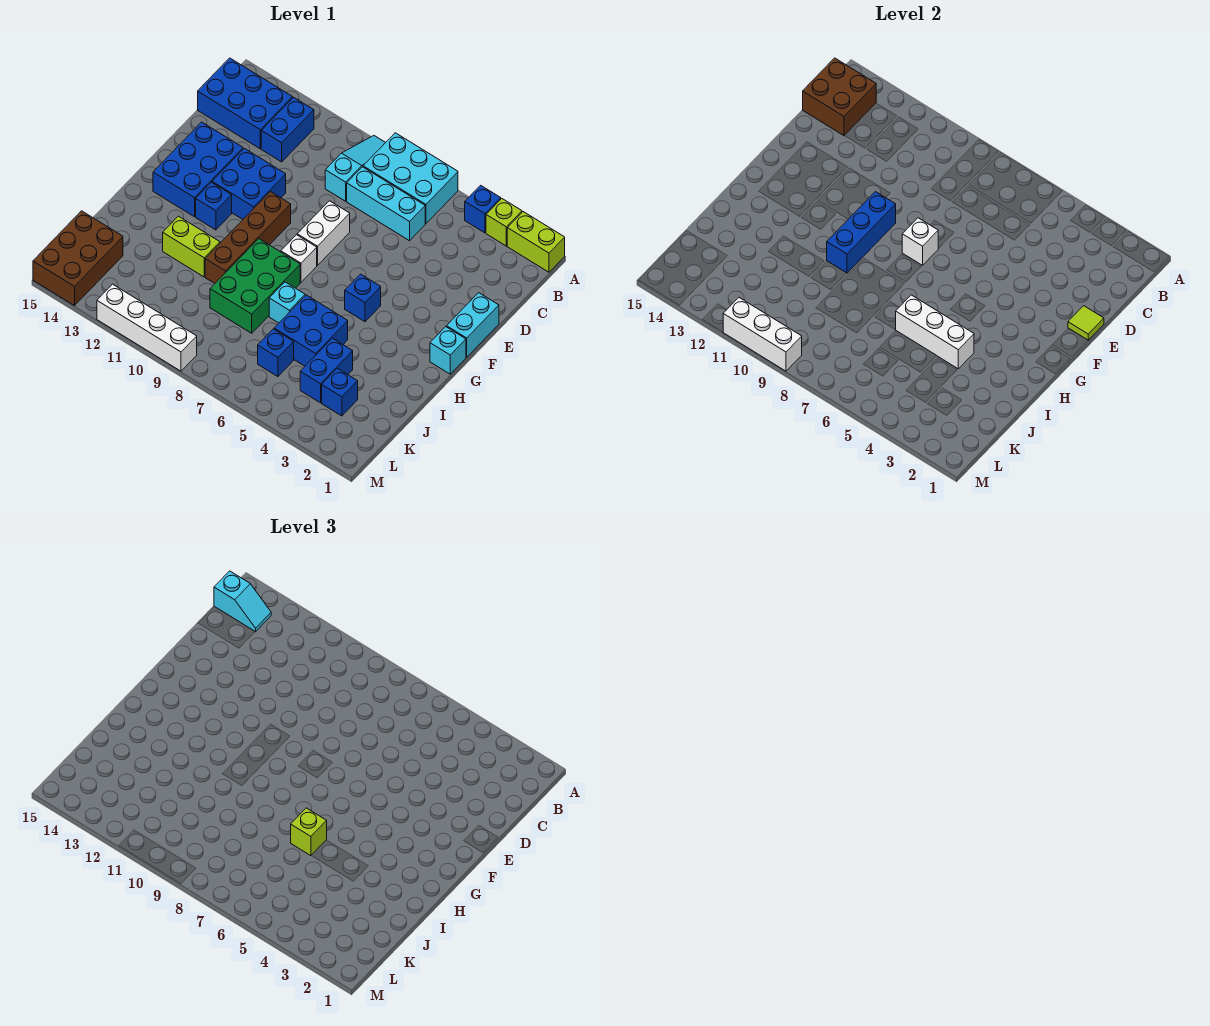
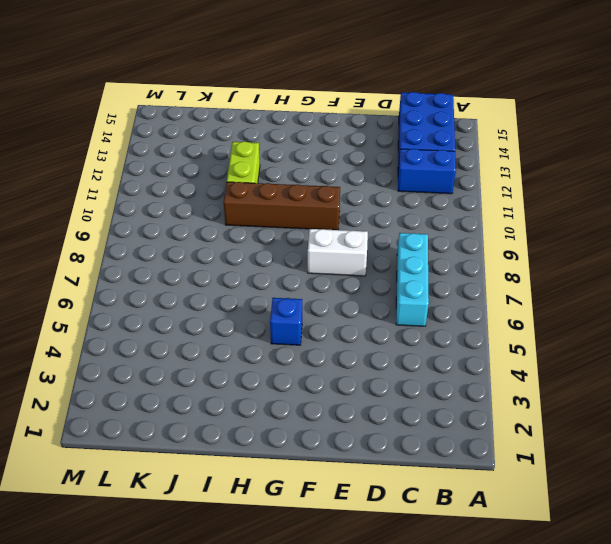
none -> lime 1x2 brick [507,212,565,272]
none -> lime 1x1 brick [486,199,522,246]
none -> blue 1x1 brick [465,185,501,233]
none -> cyan 2x3 brick [363,133,458,224]

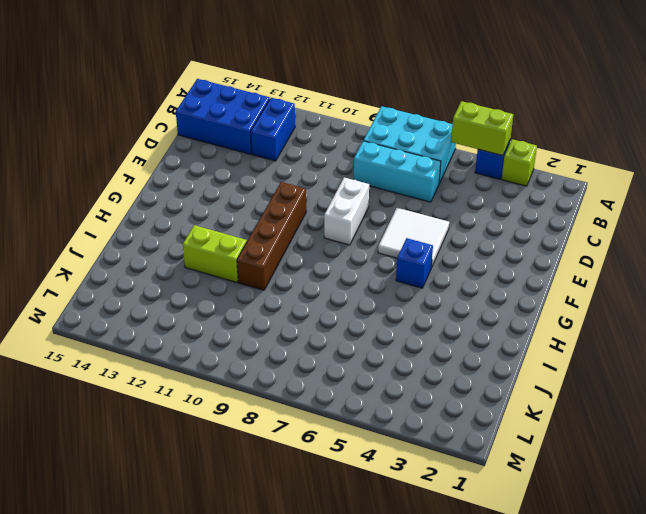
lime 1x2 brick [451,101,513,156] -> lime 1x2 brick moved to [507,212,565,272]
white 2x2 tile [378,208,449,267] -> none
none -> cyan 1x3 slope [325,136,386,201]
none -> cyan 1x2 brick [446,293,499,357]
none -> blue 2x2 brick [212,148,286,219]
none -> blue 2x3 brick [153,122,243,217]

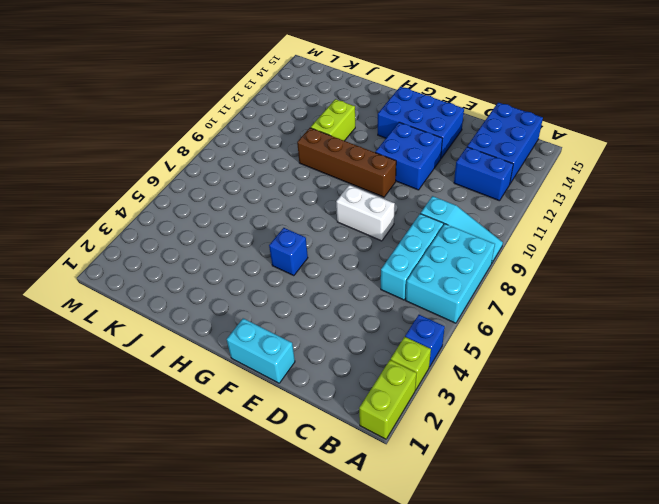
none -> cyan 1x1 brick [430,327,466,374]
none -> white 1x1 brick [281,235,317,282]
none -> blue 1x1 brick [196,182,232,230]
none -> green 2x3 brick [210,239,300,333]

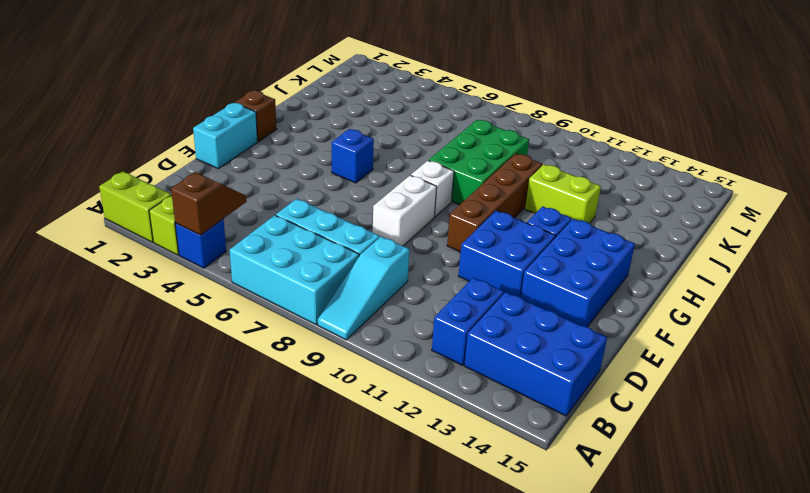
brown 1x2 slope [171,172,247,235] -> none
brown 1x1 brick [235,91,277,142] -> cyan 1x1 brick [430,327,466,374]
none -> blue 2x2 brick [274,295,348,366]
none -> cyan 1x1 brick [269,282,305,323]
none -> blue 1x2 brick [300,338,353,403]
none -> blue 1x1 brick [322,368,358,416]

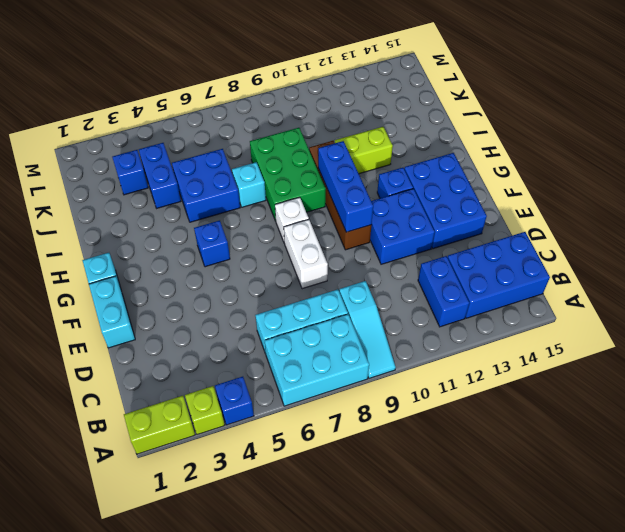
none -> blue 1x1 brick [258,329,294,377]
none -> brown 2x3 brick [33,211,123,306]
none -> white 1x4 brick [97,284,197,371]
none -> brown 2x2 brick [803,58,876,136]

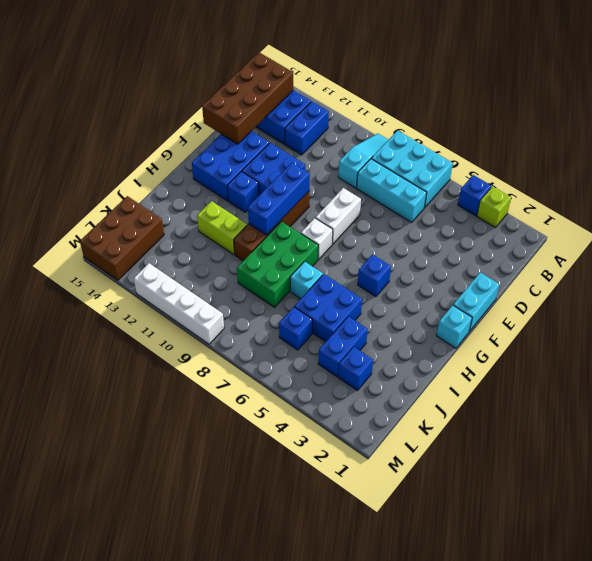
brown 2x4 brick [202,52,293,144] -> brown 2x2 brick [803,58,876,136]
none -> lime 1x2 brick [507,212,565,272]
none -> lime 1x1 tile [1068,306,1104,340]
none -> white 1x1 brick [902,218,938,265]
none -> white 1x3 brick [896,295,974,369]

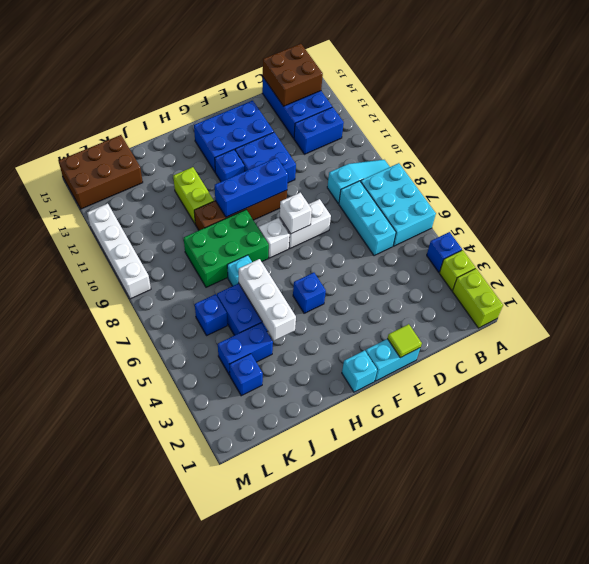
none -> white 1x3 brick [723,298,802,371]
none -> cyan 1x2 slope [214,571,271,632]
none -> lime 1x1 brick [291,808,327,856]

